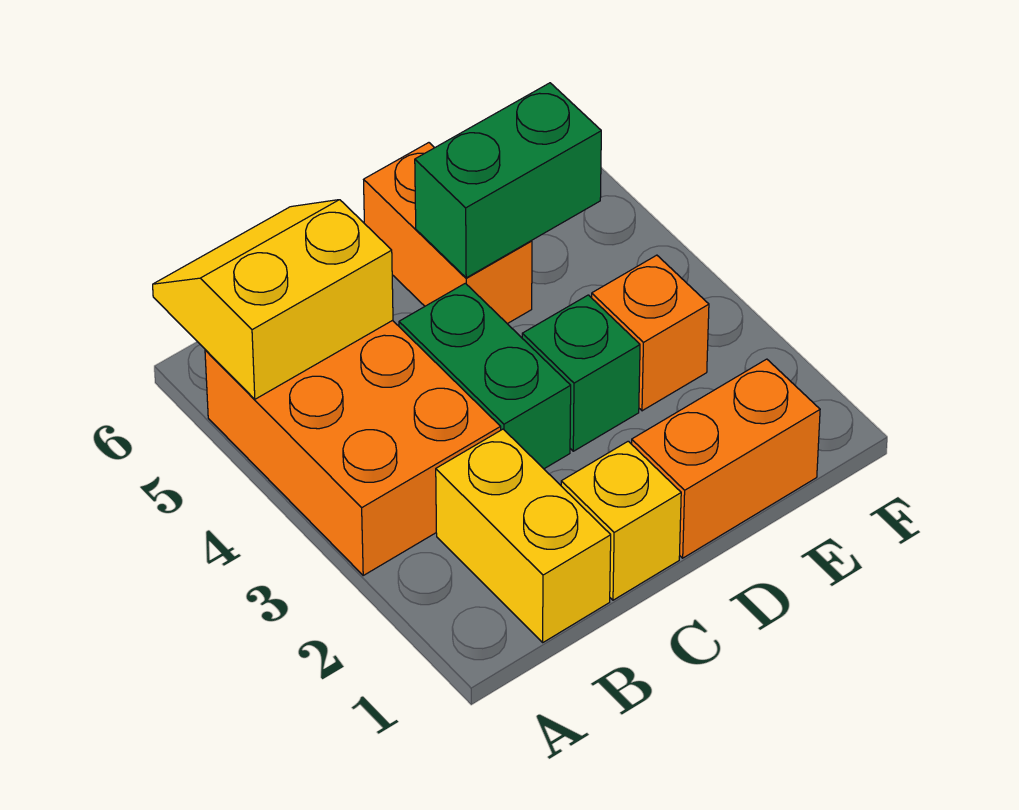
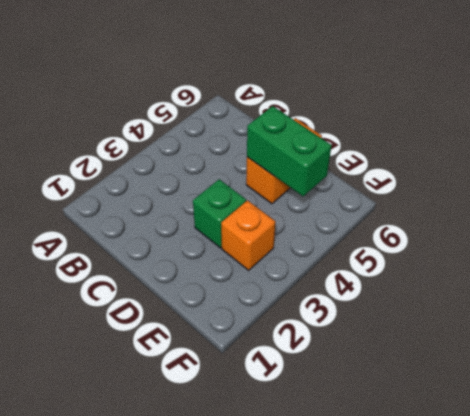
none -> orange 2x3 brick [205,320,501,575]
none -> yellow 1x2 brick [436,429,611,642]

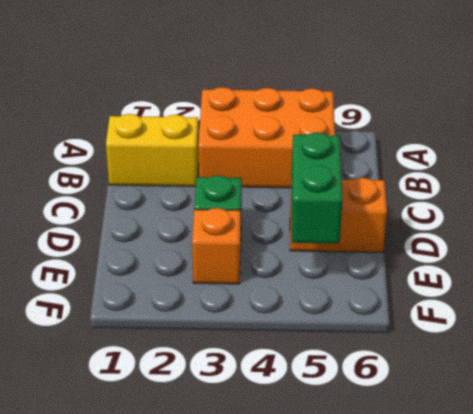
none -> yellow 1x1 brick [561,441,681,600]
none -> green 1x2 brick [399,283,571,469]

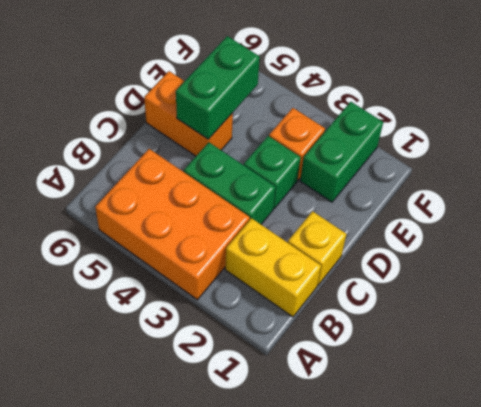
green 1x2 brick [300,102,383,202] -> none
none -> orange 1x2 brick [632,359,820,558]
none -> yellow 2x2 slope [153,200,393,399]

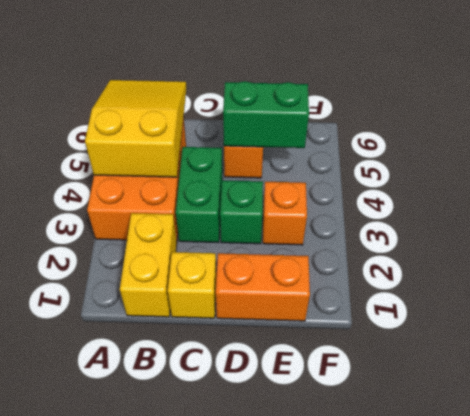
yellow 2x3 slope [85,80,187,177] -> yellow 2x2 slope [153,200,393,399]

